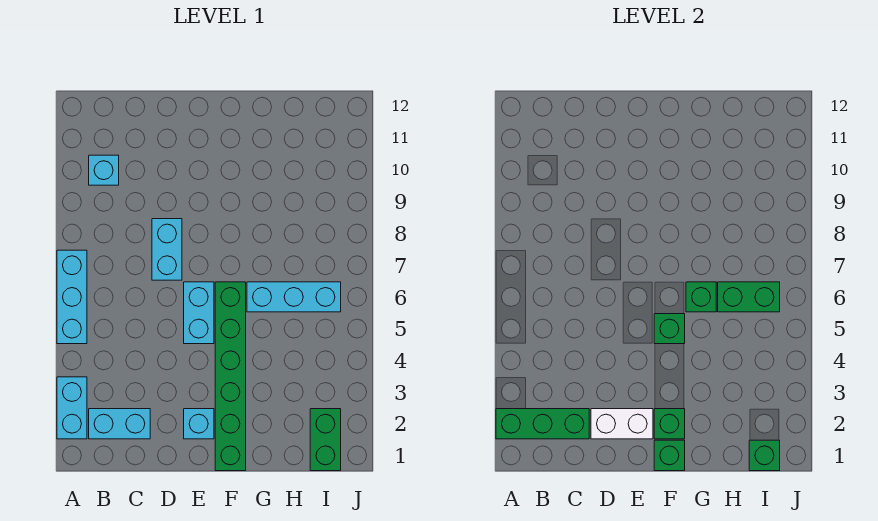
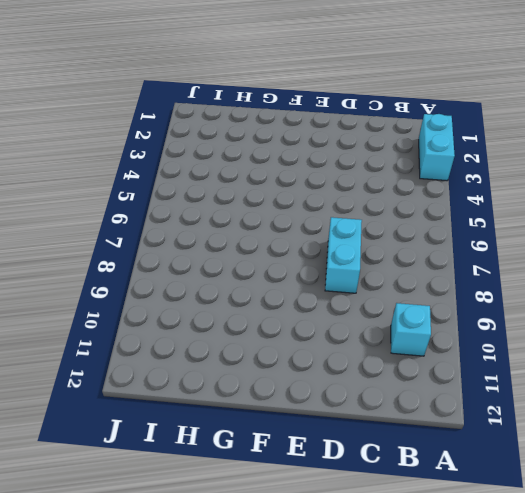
none -> cyan 1x3 brick [57,250,87,344]
none -> cyan 1x2 brick [89,409,150,439]
none -> cyan 1x1 brick [184,409,214,439]

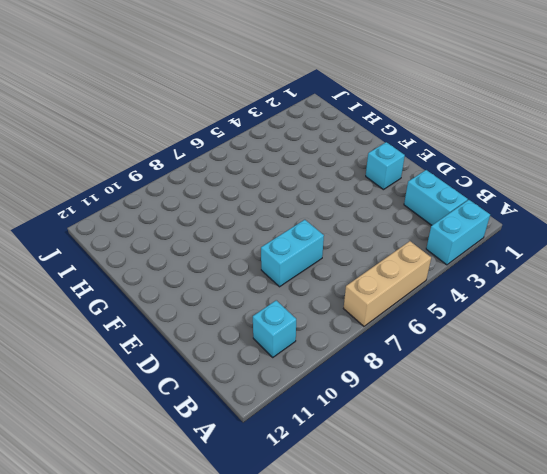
tan 1x3 brick [344,241,431,326] -> cyan 1x3 brick [57,250,87,344]
none -> cyan 1x2 brick [184,282,214,344]
none -> green 1x6 brick [215,282,246,471]
none -> cyan 1x3 brick [247,282,341,312]

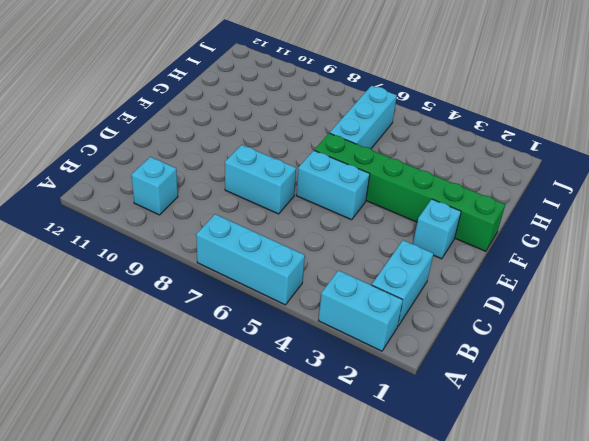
none -> green 1x2 brick [310,409,341,471]
none -> green 1x3 brick [496,409,589,439]
none -> white 1x2 brick [591,409,653,439]

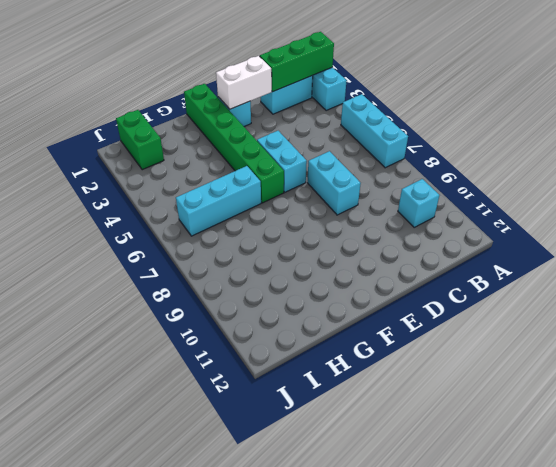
none -> green 1x1 brick [654,440,685,471]
none -> green 1x1 brick [654,409,685,439]
none -> green 1x1 brick [654,314,685,344]

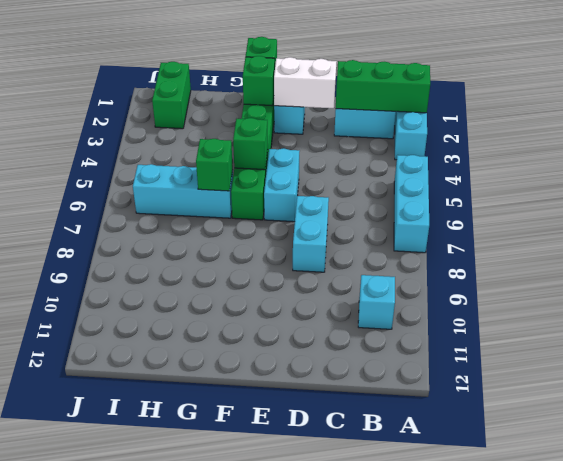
none -> green 1x2 brick [718,282,780,312]
none -> green 1x1 brick [749,440,780,471]

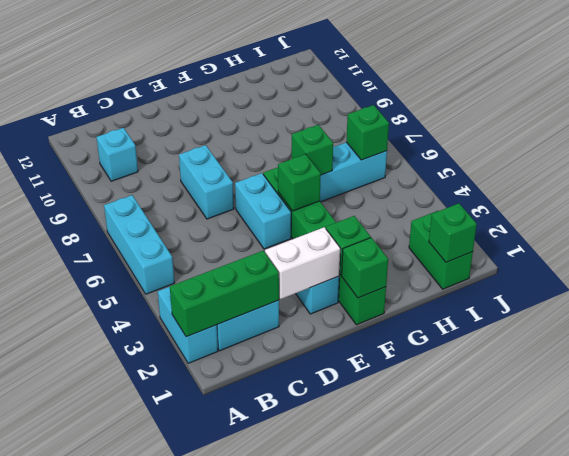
green 1x1 brick [346,105,389,160] -> green 1x2 brick [718,282,780,312]

